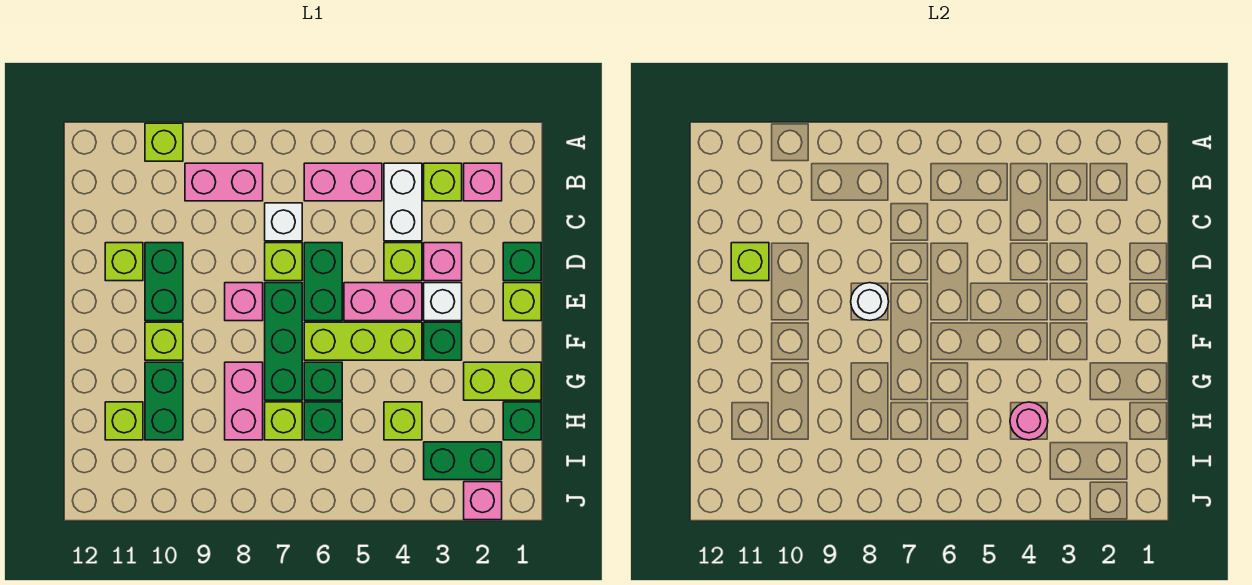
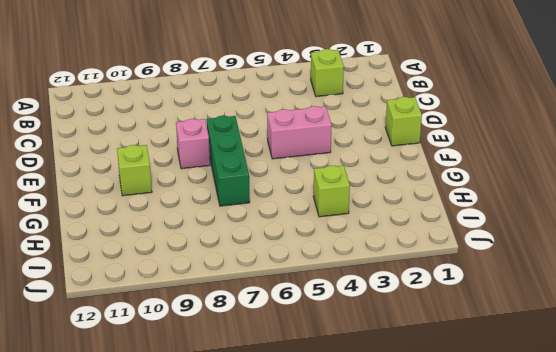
none -> lime 1x1 brick [145,123,183,161]
none -> pink 1x1 brick [464,163,502,201]
none -> white 1x2 brick [384,163,422,241]
none -> pink 1x2 brick [304,163,382,201]

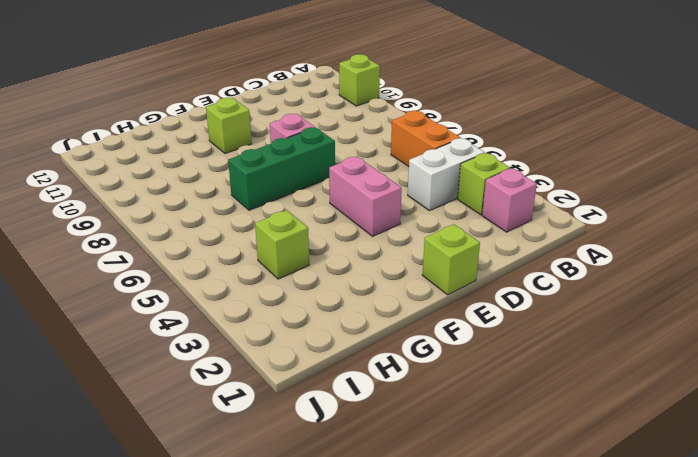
orange 1x2 brick [391,111,460,166] -> pink 1x2 brick [304,163,382,201]
none -> pink 1x2 brick [185,163,263,201]
none -> white 1x1 brick [265,203,302,241]
none -> green 1x1 brick [503,243,541,281]
none -> pink 1x1 brick [424,243,462,281]

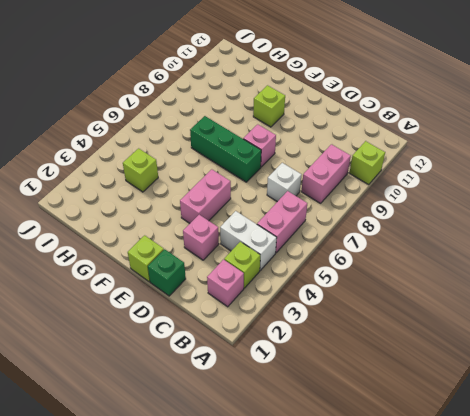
none -> lime 1x1 brick [384,243,422,281]
none -> green 1x2 brick [304,243,342,321]
none -> lime 1x1 brick [265,243,302,281]
none -> green 1x2 brick [145,243,183,321]

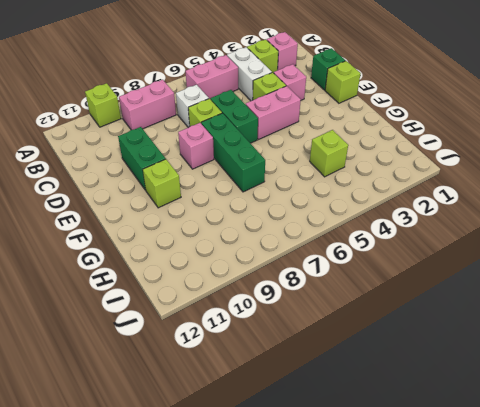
none -> lime 1x1 brick [105,243,143,281]
none -> white 1x1 brick [424,283,462,321]
none -> green 1x1 brick [424,322,462,360]
none -> lime 1x3 brick [304,322,422,360]

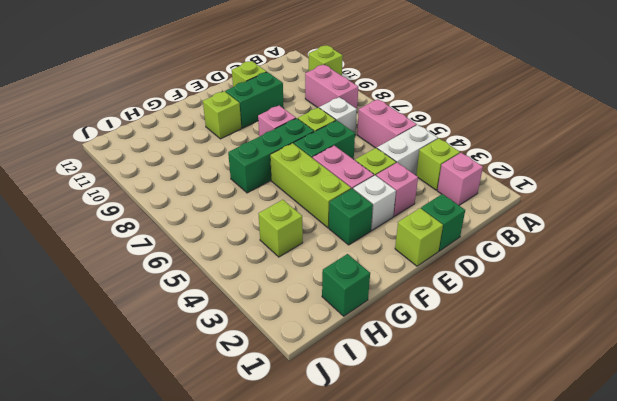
none -> lime 1x2 brick [464,362,541,400]
none -> green 1x1 brick [304,362,342,400]
none -> pink 1x2 brick [225,362,263,440]
none -> green 1x2 brick [145,362,183,440]

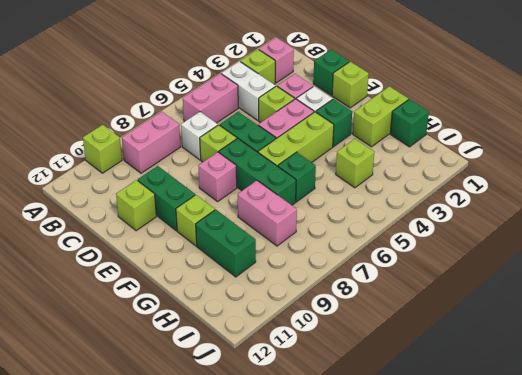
none -> green 1x1 brick [304,402,342,440]
none -> lime 1x1 brick [265,402,302,440]
none -> lime 1x1 brick [105,402,143,440]
none -> green 1x2 brick [424,442,502,480]

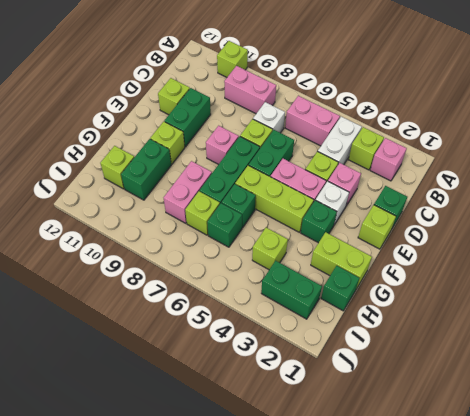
none -> pink 1x1 brick [464,482,502,520]
none -> lime 1x1 brick [731,243,769,281]
none -> white 1x1 round brick [851,283,889,321]
none -> pink 1x1 round brick [1010,402,1048,440]

